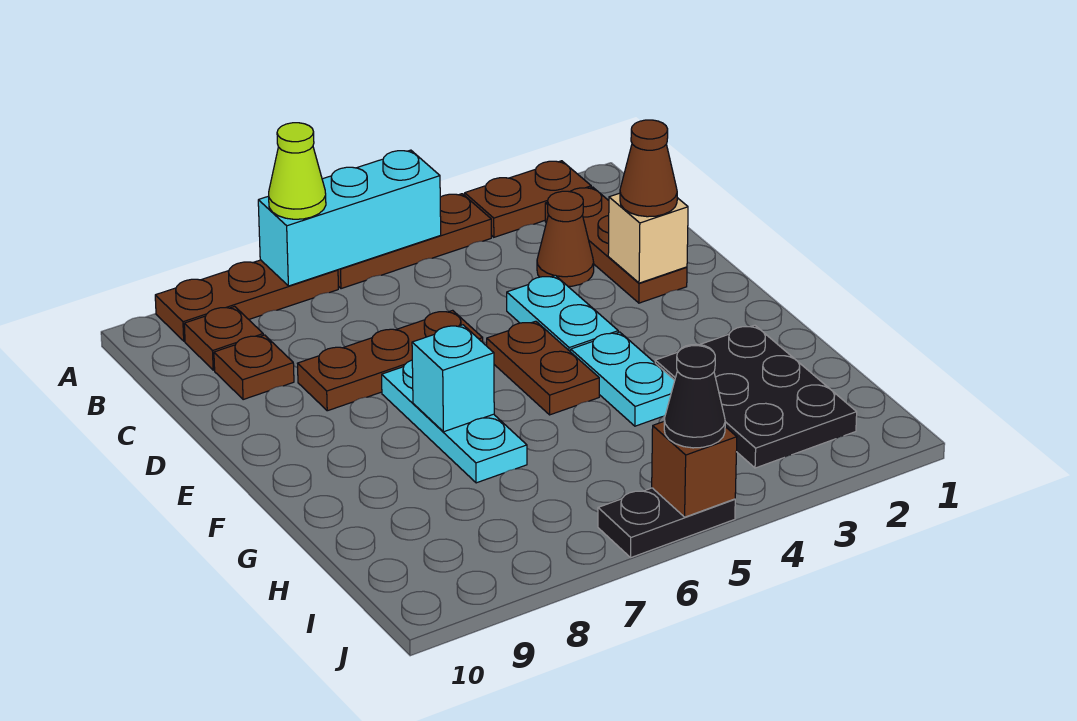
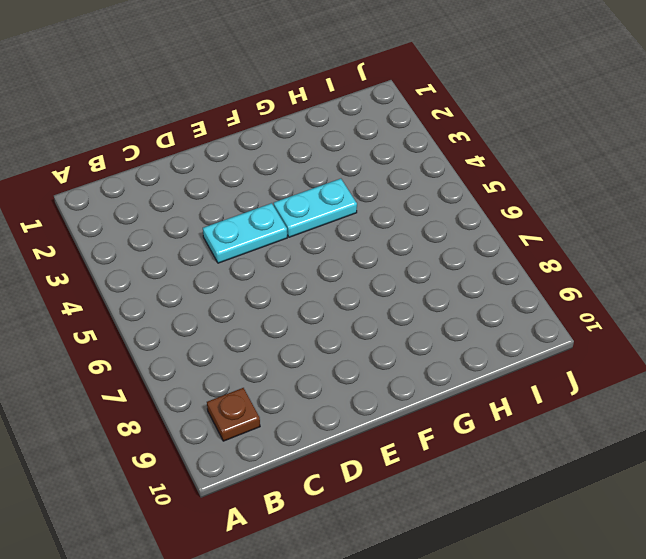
none -> brown 1x2 plate [465,161,591,237]
none -> brown 1x3 plate [338,194,491,289]
none -> brown 1x3 plate [155,260,338,341]

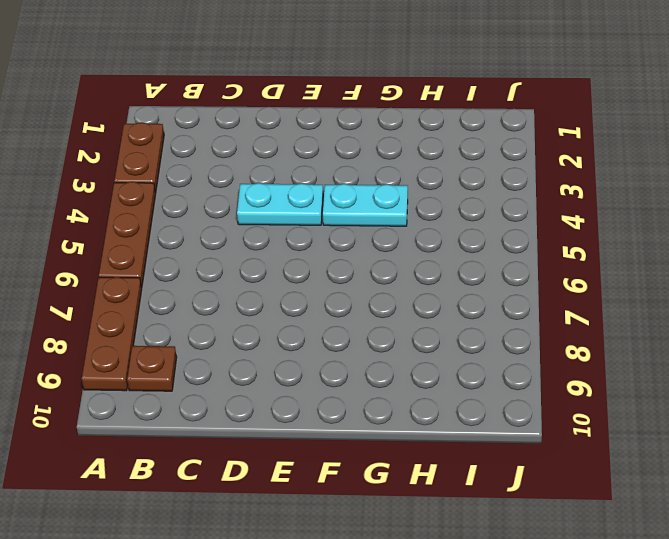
none -> brown 1x3 plate [545,187,687,303]
none -> brown 1x1 cone [537,191,594,286]
none -> brown 1x1 plate [214,335,294,400]

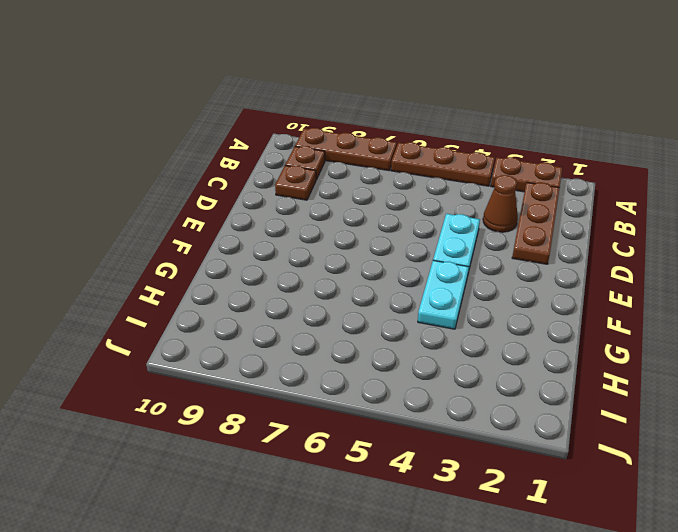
none -> brown 1x3 plate [297,310,483,411]
none -> brown 1x2 plate [487,321,599,415]
none -> cyan 1x3 plate [382,360,527,483]

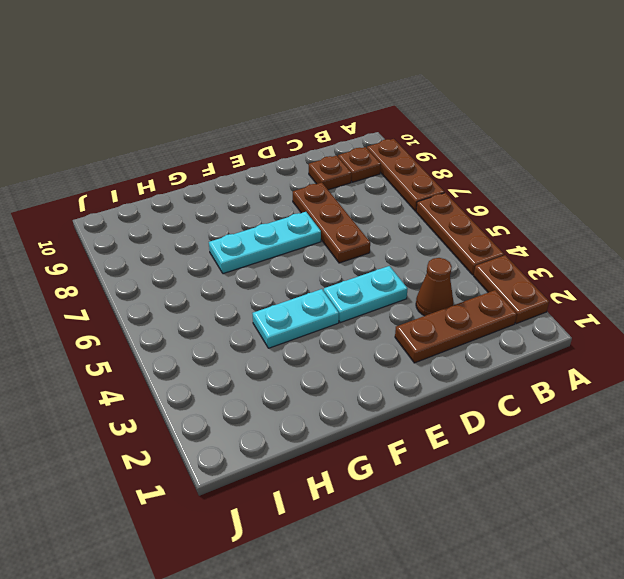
none -> brown 1x2 plate [487,321,599,415]
none -> black 2x3 plate [655,325,857,468]
none -> black 1x2 plate [598,488,735,557]

